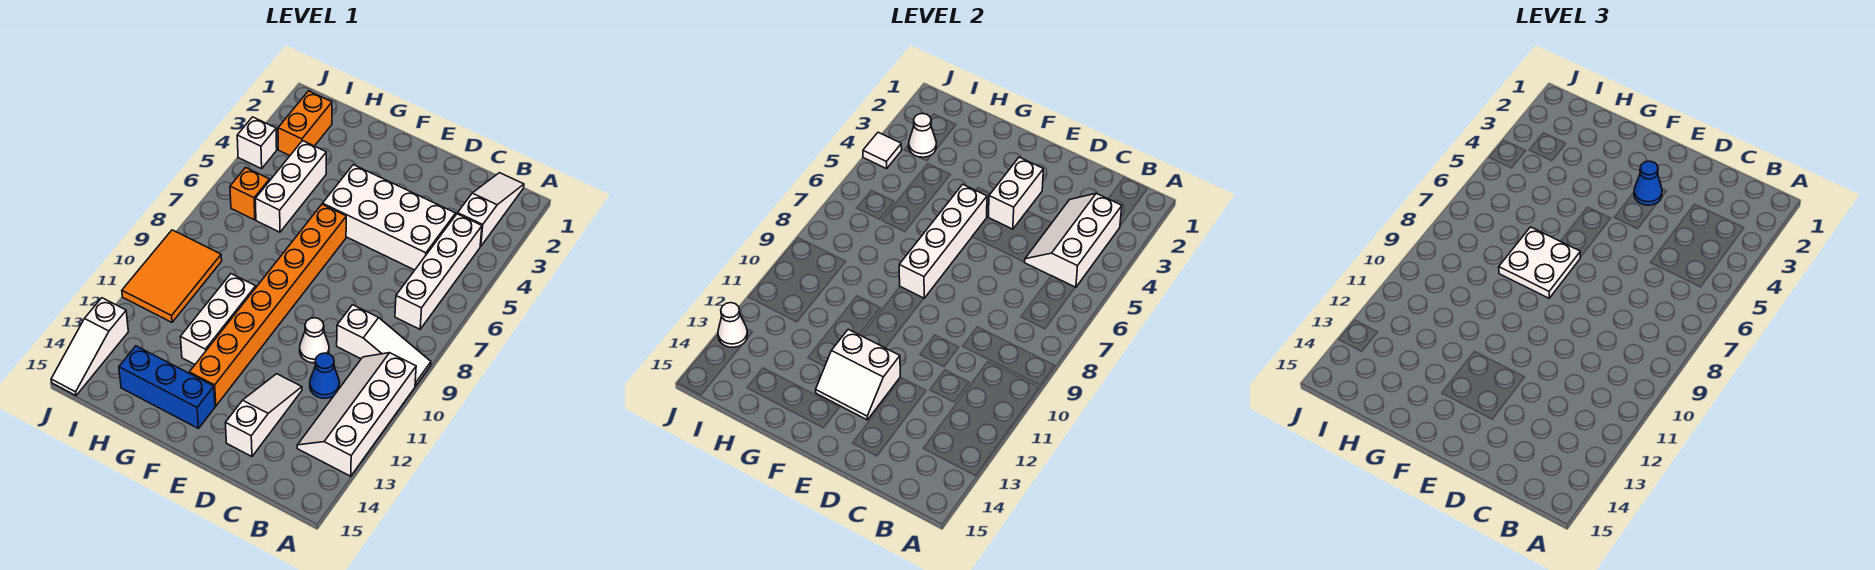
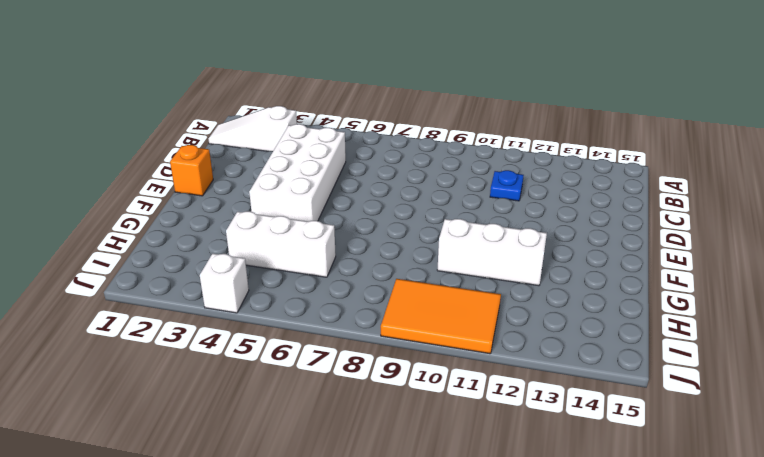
blue 1x1 plate [490,170,524,201] -> blue 1x1 cone [310,353,340,398]
orange 1x1 brick [170,145,213,196] -> orange 1x1 brick moved to [230,168,270,220]
none -> white 1x3 slope [337,305,431,386]
none -> white 2x4 slope [297,353,416,476]
none -> white 1x4 brick [395,214,482,329]

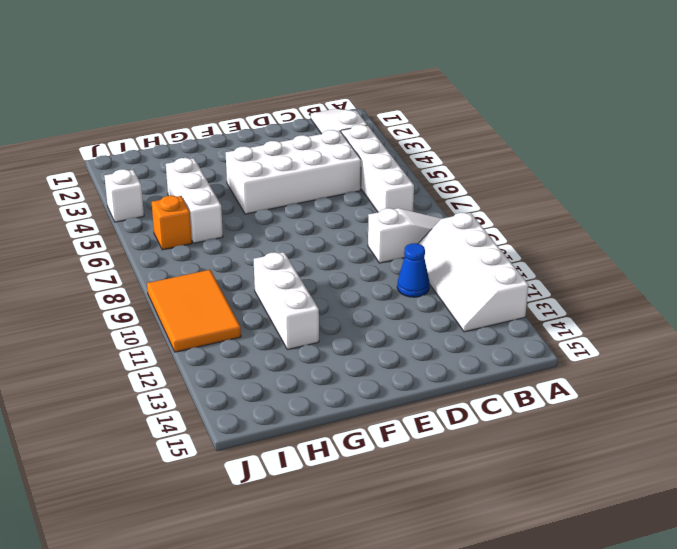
none -> white 1x1 cone [300,318,329,363]
none -> white 1x3 slope [226,374,302,457]
none -> orange 1x8 brick [189,204,346,406]

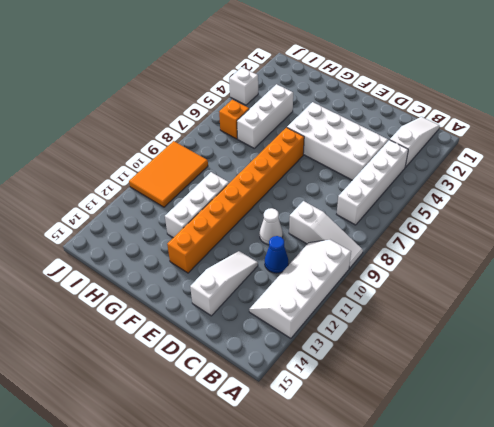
none -> blue 1x3 brick [119,346,215,429]
none -> orange 1x2 brick [278,91,332,156]
none -> white 1x3 slope [51,298,128,396]

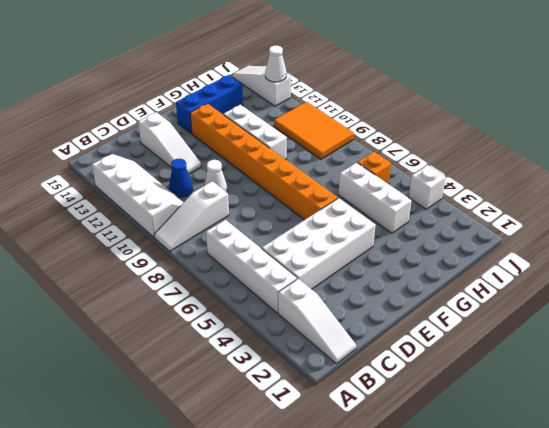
none -> orange 1x2 brick [278,91,332,156]
none -> white 2x3 slope [1025,193,1122,287]
none -> white 1x2 brick [989,157,1043,229]

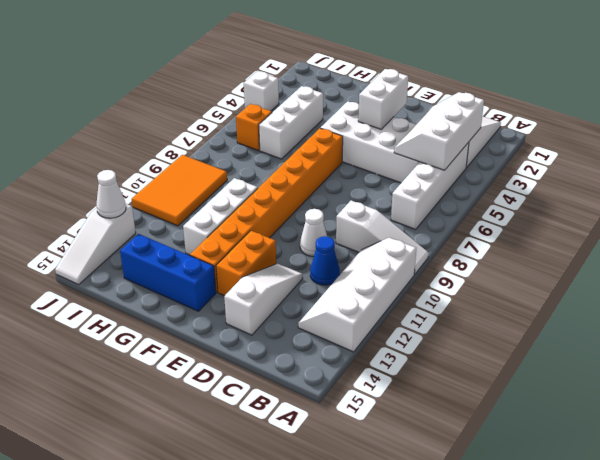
orange 1x2 brick [216,231,276,296] -> orange 1x2 brick moved to [278,91,332,156]
none -> white 2x2 slope [816,329,900,420]
none -> white 1x4 brick [899,184,987,298]
none -> white 1x1 cone [909,113,936,157]

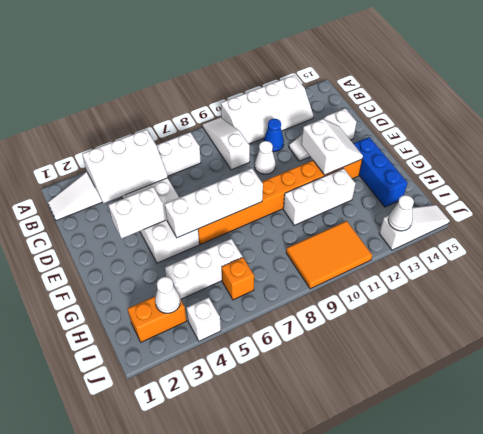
none -> white 1x1 tile [863,132,902,169]
none -> blue 1x1 cone [1634,161,1662,205]
none -> white 2x2 plate [1499,227,1580,298]

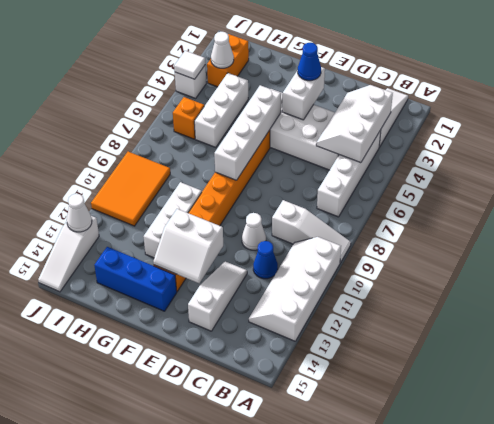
none -> white 2x2 plate [1499,227,1580,298]

